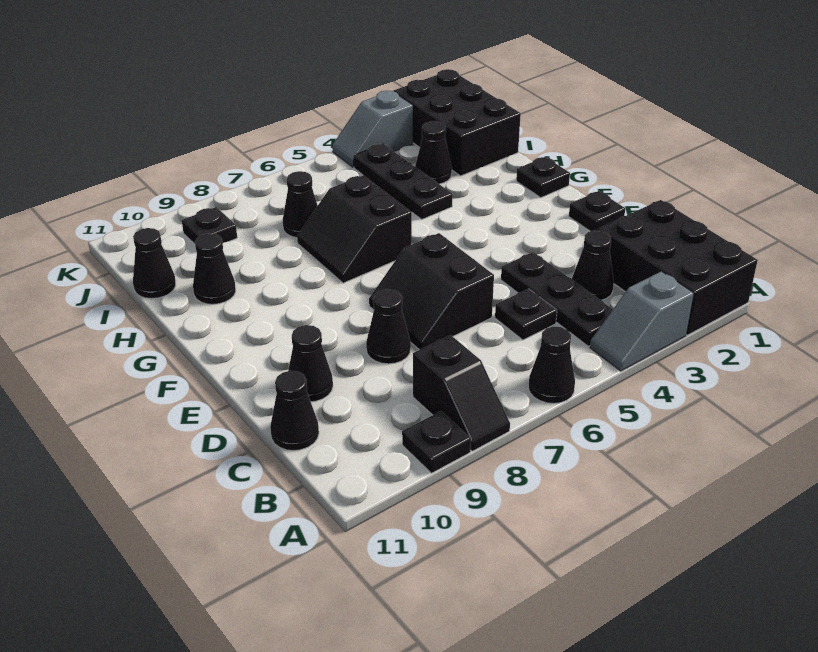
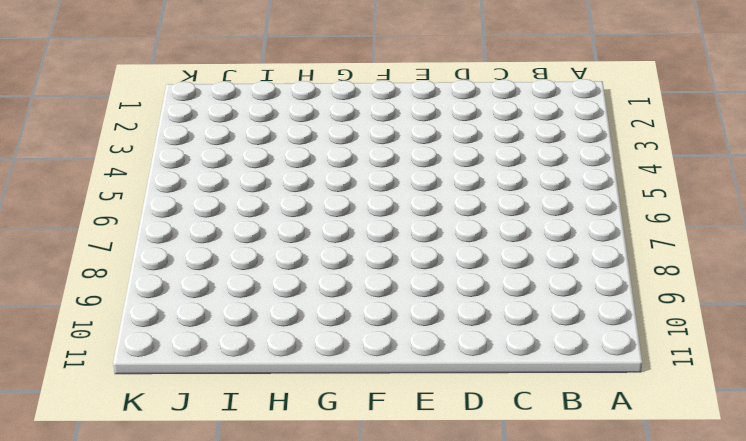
none -> black 2x3 brick [599,200,758,335]
none -> grey 1x2 slope [590,271,694,371]
none -> black 1x1 cone [528,326,575,404]

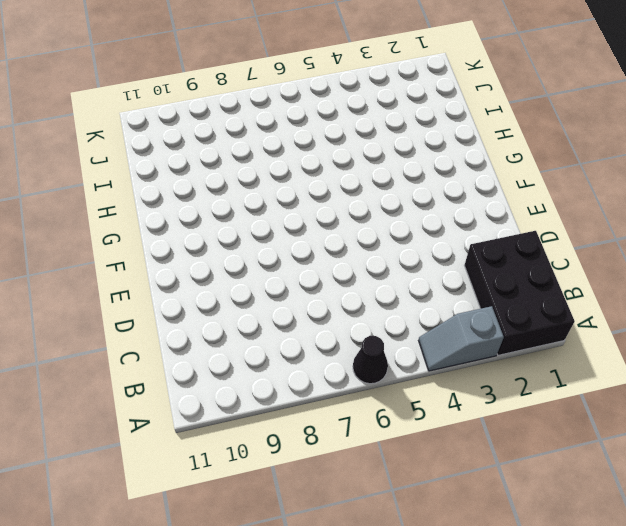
none -> black 1x2 slope [413,335,510,451]
none -> black 1x1 plate [402,411,471,473]
none -> black 1x3 plate [501,252,613,346]

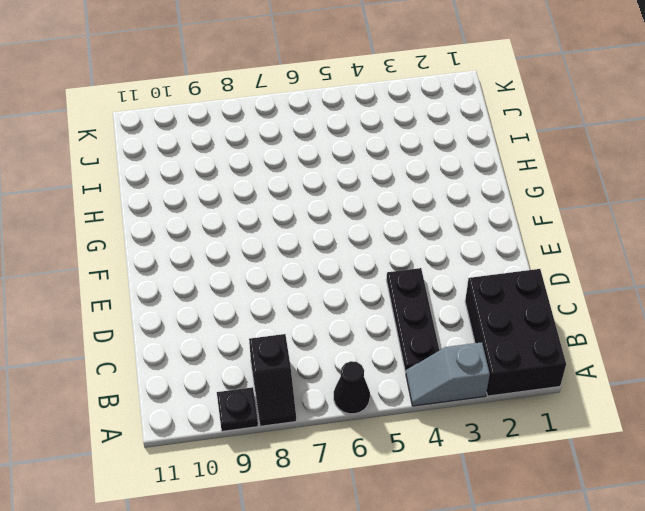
none -> black 1x1 cone [572,230,614,300]
none -> black 1x1 plate [495,289,557,340]
none -> black 1x1 cone [270,371,319,451]

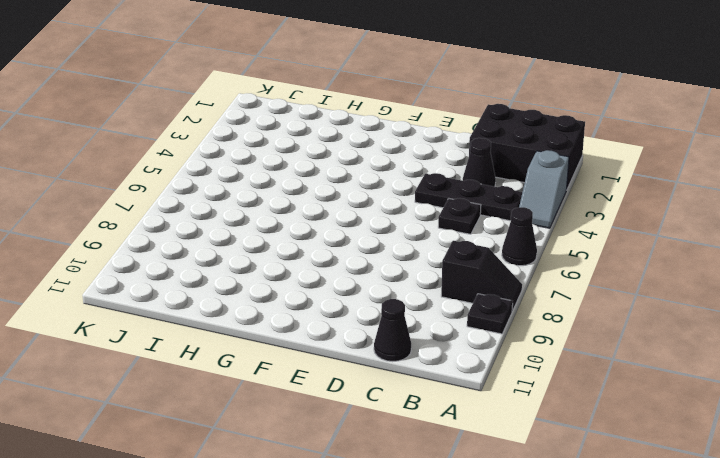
none -> black 2x2 slope [369,233,494,350]
none -> black 1x1 cone [366,289,411,364]
none -> black 1x1 cone [288,325,333,402]

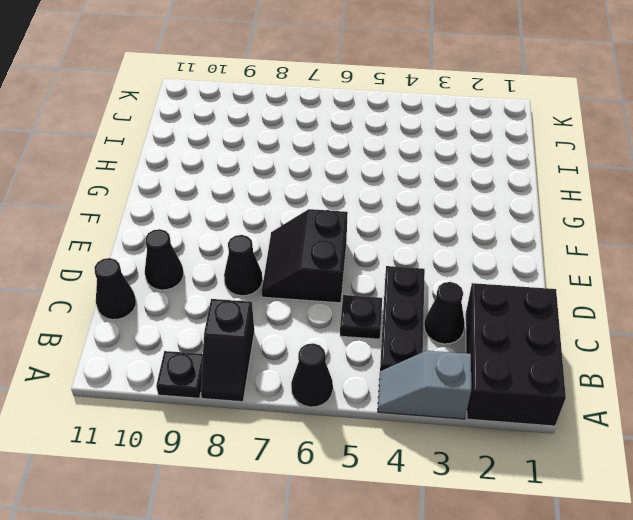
none -> black 1x1 plate [569,191,625,231]
none -> black 1x1 plate [516,157,570,198]
none -> black 2x2 slope [297,175,412,283]

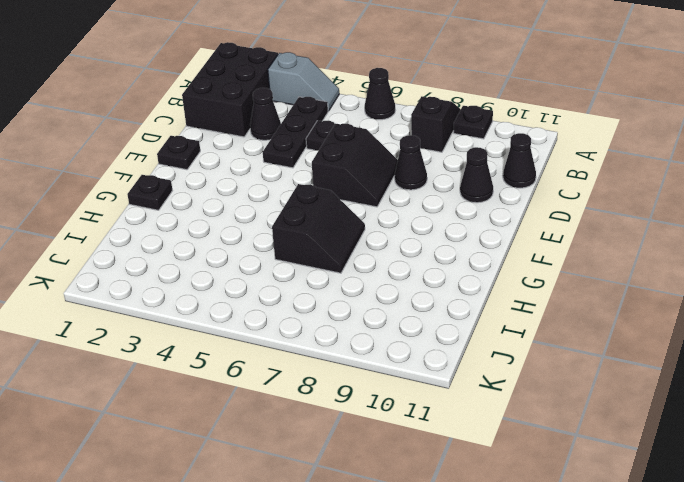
none -> black 1x3 plate [353,144,452,219]
none -> black 1x1 cone [193,233,236,304]
none -> black 2x3 brick [394,69,521,176]

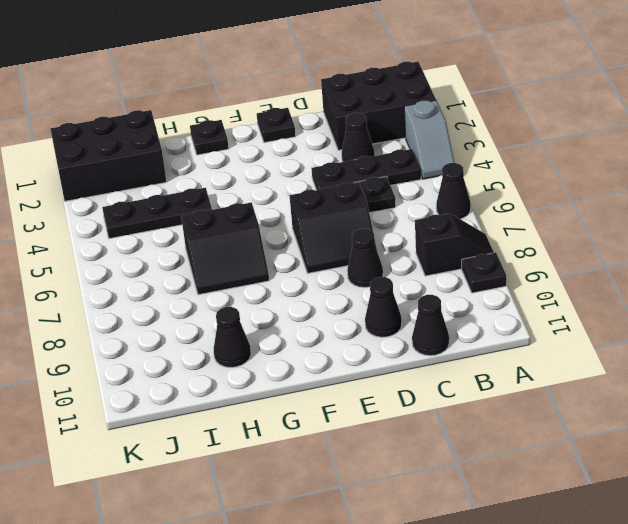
none -> black 1x1 cone [415,121,452,184]
none -> black 1x1 cone [283,171,318,238]
none -> black 1x1 cone [133,228,176,299]

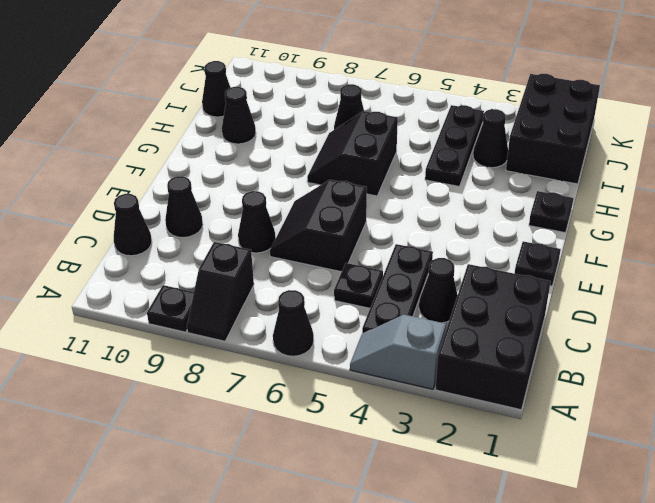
none -> black 1x1 plate [182,207,237,244]
none -> grey 1x2 slope [332,90,413,167]

